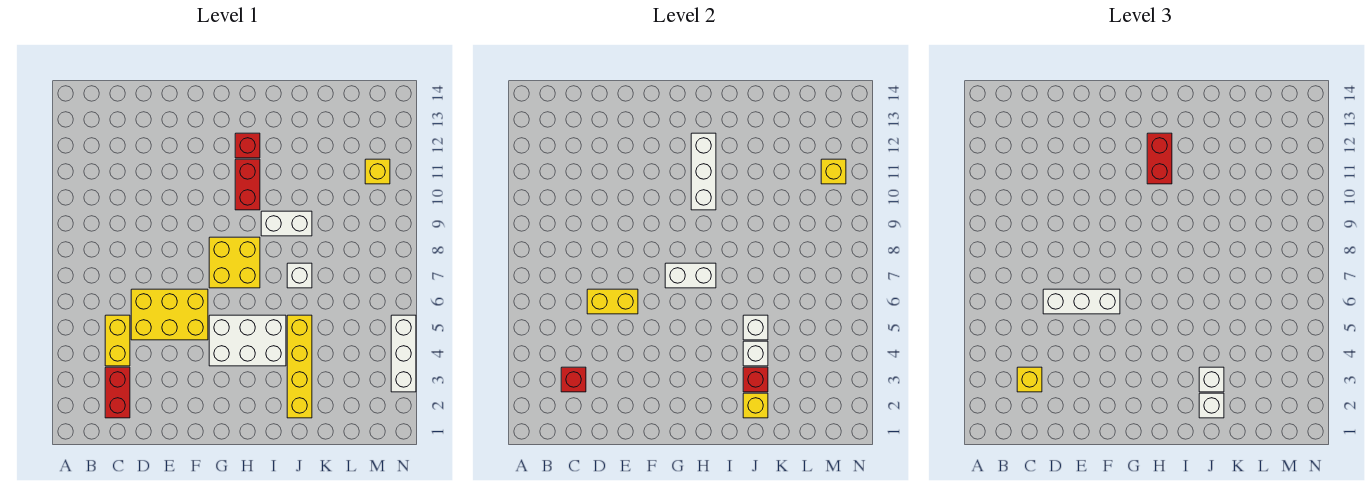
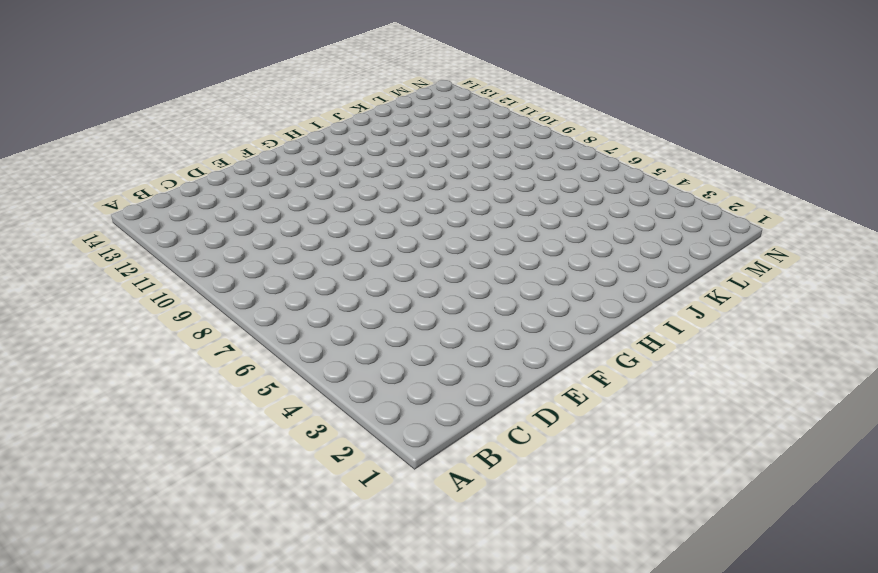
none -> red 1x2 brick [105,367,130,418]
none -> yellow 1x2 brick [105,315,130,366]
none -> yellow 2x3 brick [131,289,208,340]

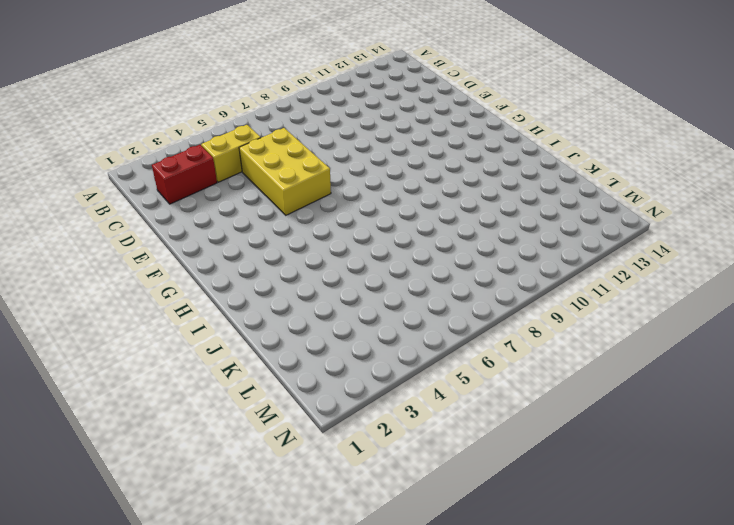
none -> white 2x3 brick [209,315,286,366]
none -> yellow 2x2 brick [209,237,260,288]
none -> red 1x2 brick [235,159,260,210]

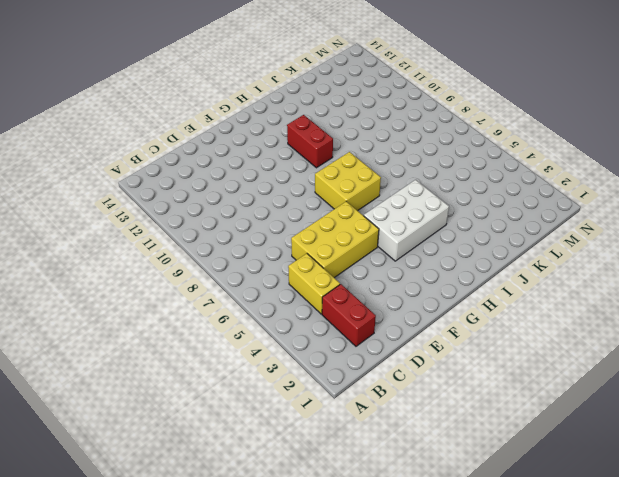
none -> red 1x1 brick [235,133,260,158]
none -> white 1x2 brick [261,211,312,236]
none -> yellow 1x4 brick [287,315,312,418]

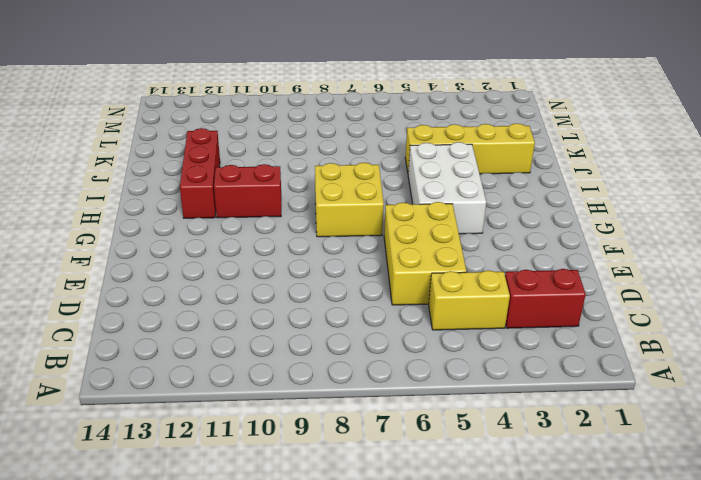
red 1x3 brick [180,128,220,218] -> red 1x1 brick [235,133,260,158]
none -> white 1x2 brick [261,211,312,236]
none -> white 1x1 brick [287,263,312,288]
none -> yellow 1x1 brick [365,159,390,184]

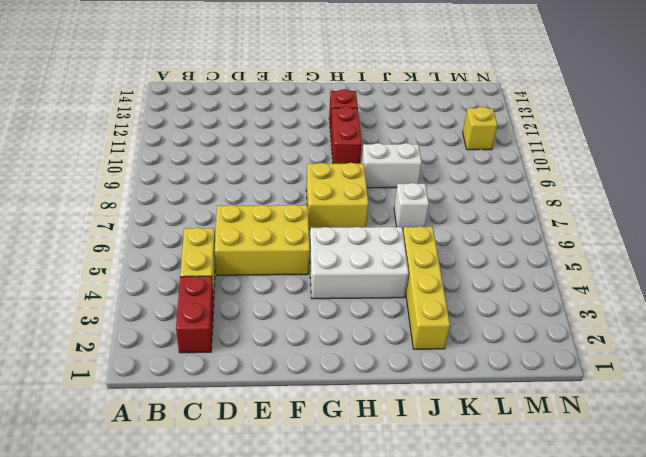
none -> white 1x3 brick [391,315,416,392]
none -> red 1x1 brick [561,367,586,392]
none -> yellow 1x2 brick [587,289,638,314]

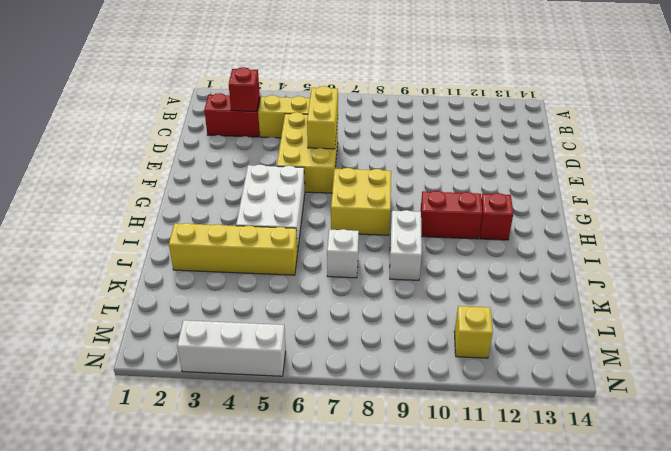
none -> white 1x2 brick [665,263,716,288]
none -> white 1x3 brick [691,133,716,210]
none -> yellow 1x1 brick [743,393,768,418]

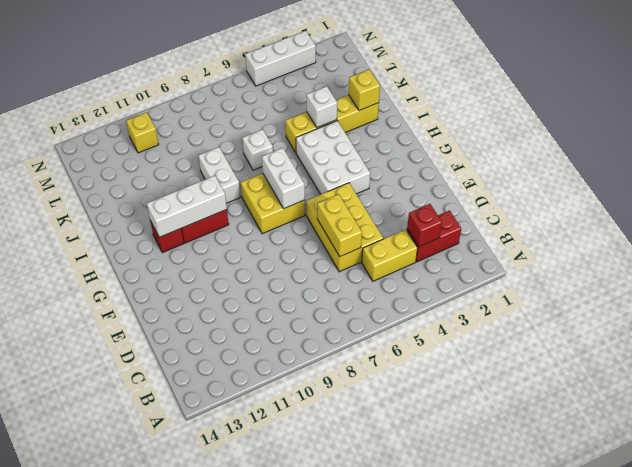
none -> red 1x1 brick [743,367,768,392]
none -> white 1x1 brick [743,315,768,340]
none -> yellow 1x1 brick [821,159,846,184]

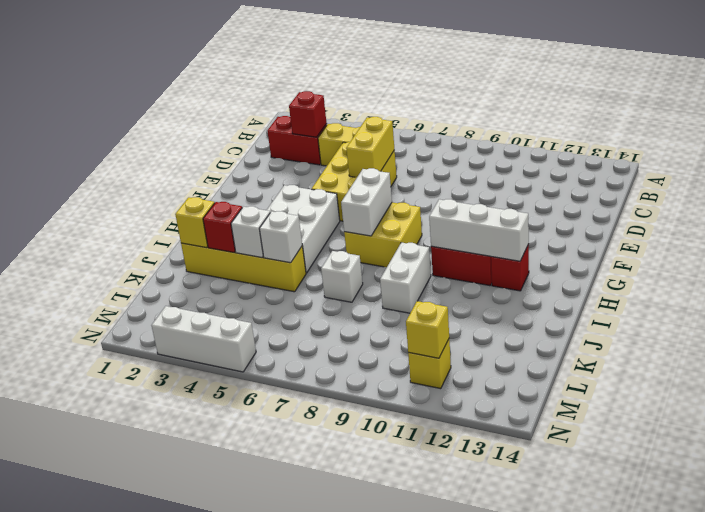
none -> yellow 1x1 brick [1017,367,1042,392]
none -> white 1x3 brick [1043,289,1120,314]
none -> red 1x2 brick [1147,133,1172,184]

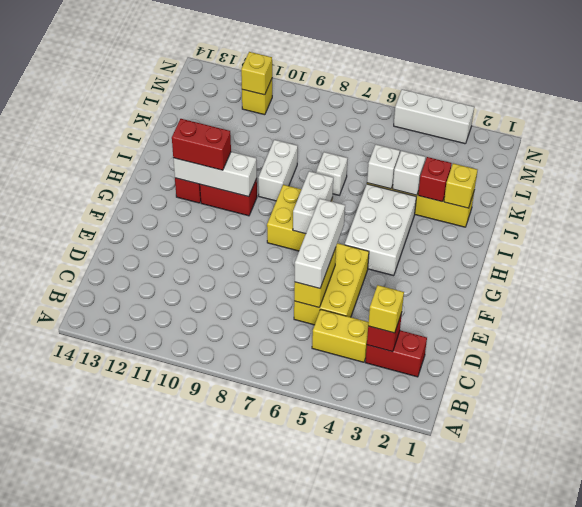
none -> white 1x1 brick [1199,393,1224,418]
none -> white 1x1 brick [1199,367,1224,392]

